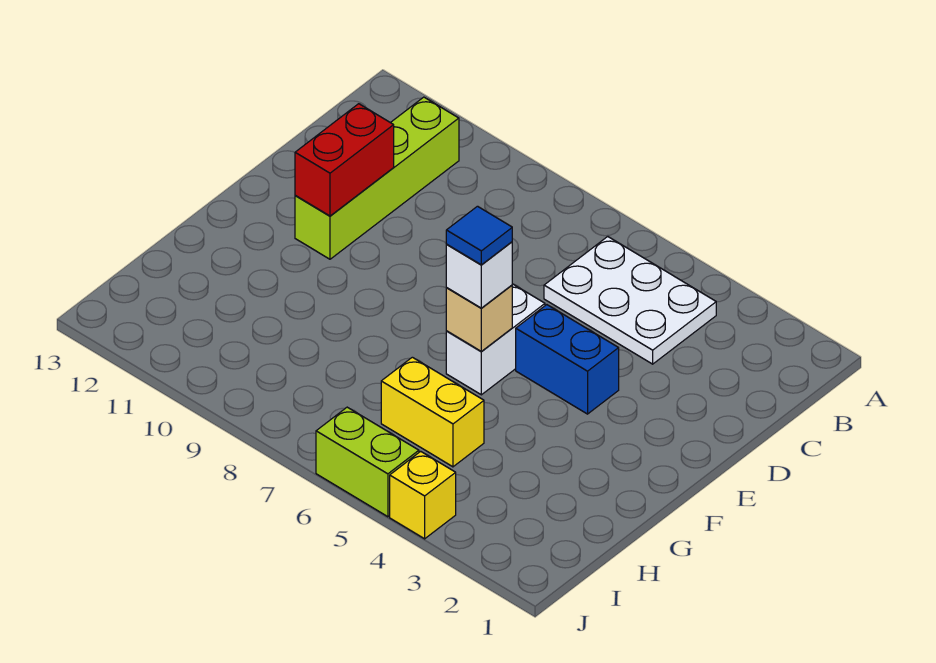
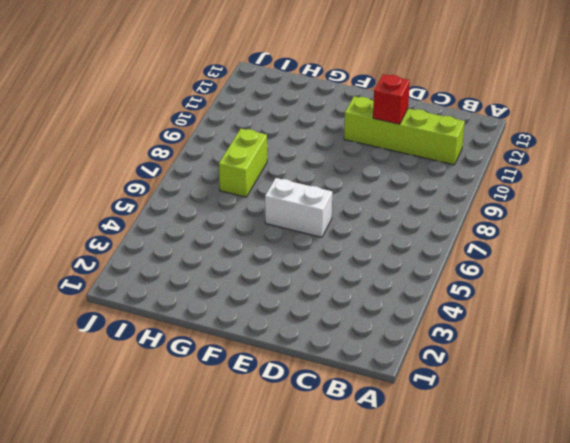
red 1x1 brick [373,74,410,124] -> red 1x2 brick [295,104,394,216]
lime 1x2 brick [219,129,267,197] -> lime 1x2 brick moved to [316,407,419,517]
none -> white 2x3 plate [544,237,716,364]
none -> blue 1x2 brick [516,305,619,414]

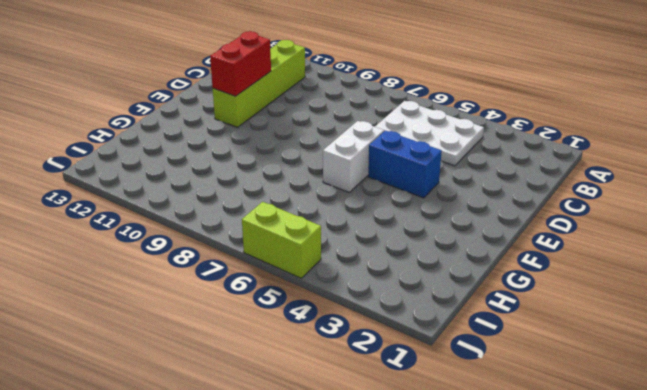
none -> yellow 1x2 brick [381,357,484,467]
none -> yellow 1x1 brick [390,451,456,539]

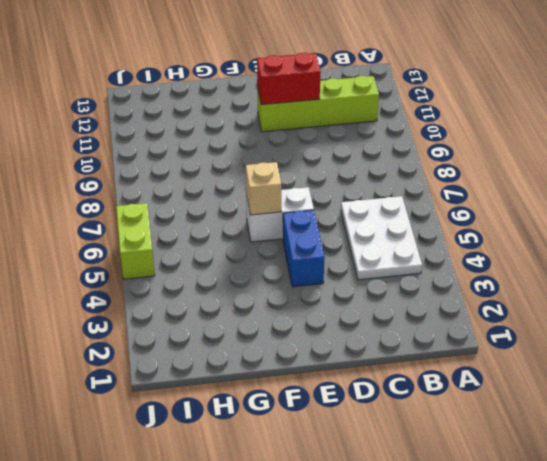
none -> yellow 1x2 brick [381,357,484,467]
none -> yellow 1x1 brick [390,451,456,539]

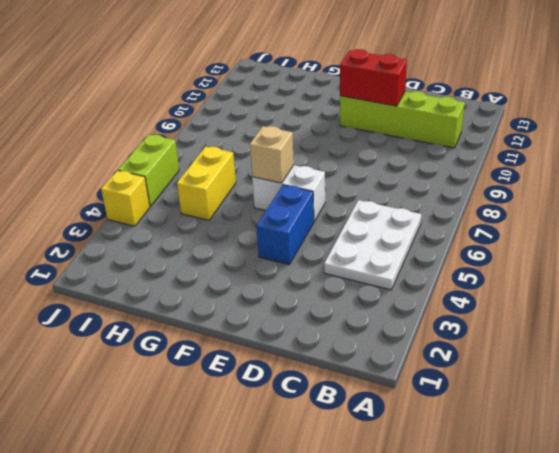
none -> white 1x1 brick [446,242,512,308]
none -> blue 1x1 tile [446,206,512,265]

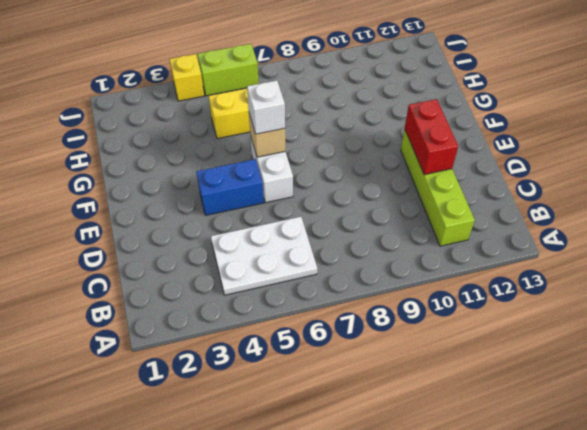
none -> blue 1x1 tile [446,206,512,265]

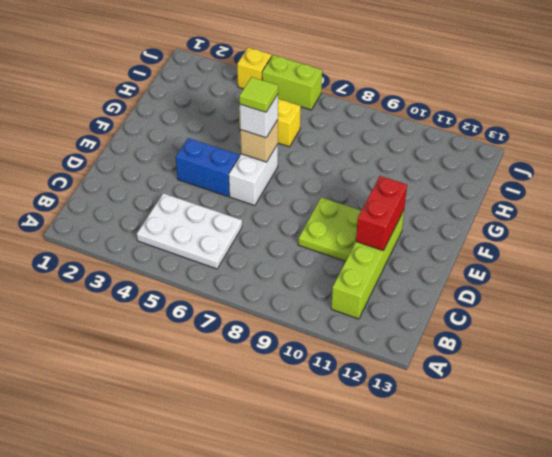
lime 2x2 plate [298,197,361,261] -> none
lime 1x1 tile [239,77,278,112] -> blue 1x1 tile [446,206,512,265]

